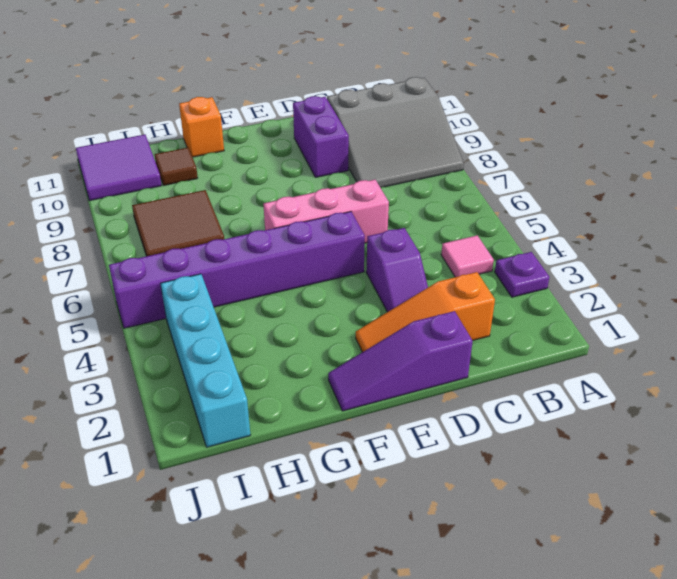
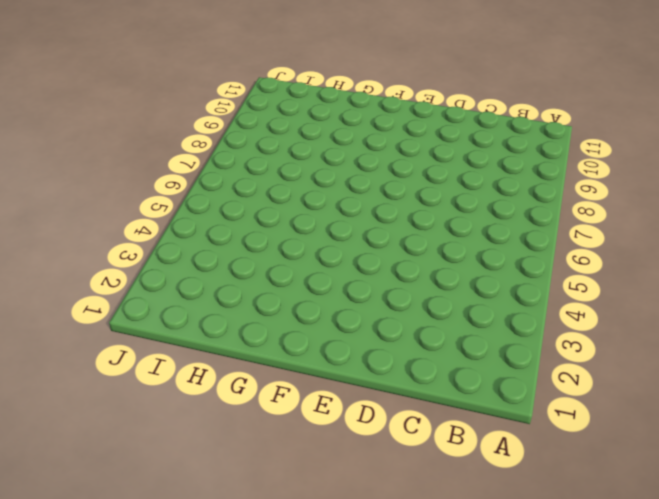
none -> purple 1x1 plate [495,252,549,297]
none -> grey 3x3 slope [327,77,464,188]
none -> pink 1x1 tile [441,236,494,277]

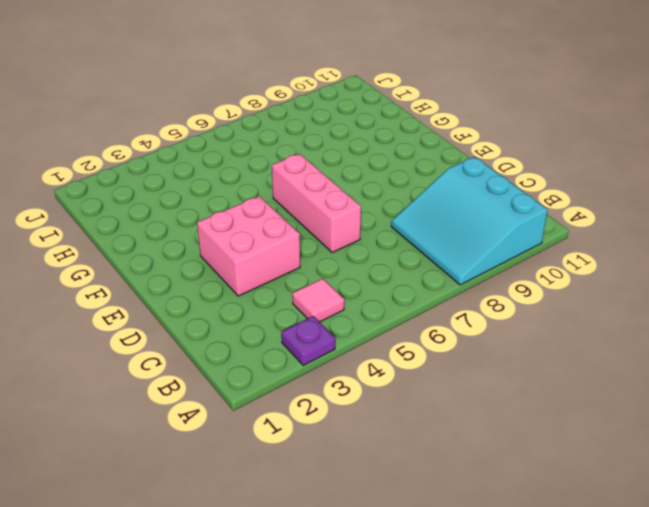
cyan 3x3 slope [391,157,548,285] -> grey 3x3 slope [327,77,464,188]
pink 2x2 brick [197,196,300,296] -> purple 1x2 slope [366,228,428,312]
none -> orange 1x3 slope [356,272,495,352]
none -> purple 1x3 slope [328,311,473,411]
none -> purple 1x2 brick [293,96,349,177]

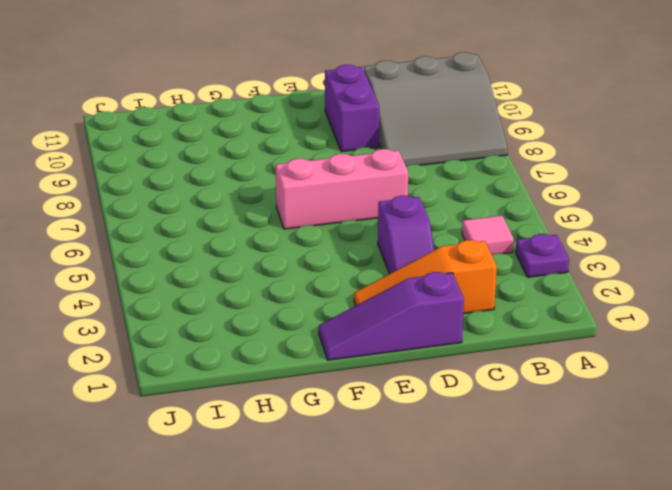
none -> purple 1x6 brick [109,212,365,328]
none -> orange 1x1 brick [179,97,224,157]
none -> brown 2x2 tile [132,190,224,256]

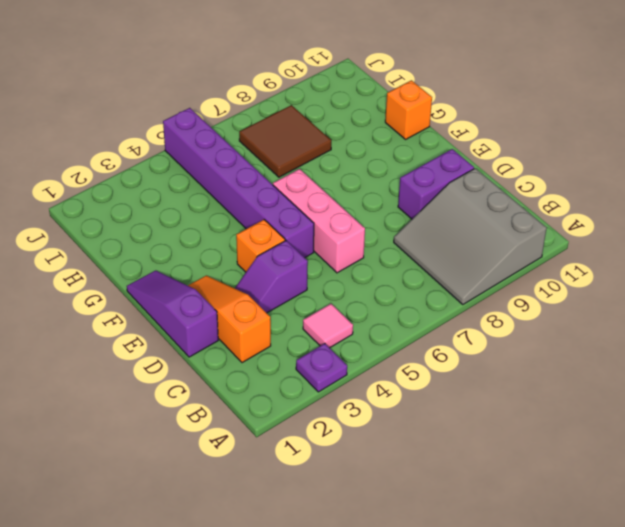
orange 1x1 brick [236,220,285,272] -> none
none -> brown 1x1 tile [154,148,198,185]
none -> cyan 1x4 brick [160,274,250,447]
none -> purple 2x2 tile [76,135,162,201]

